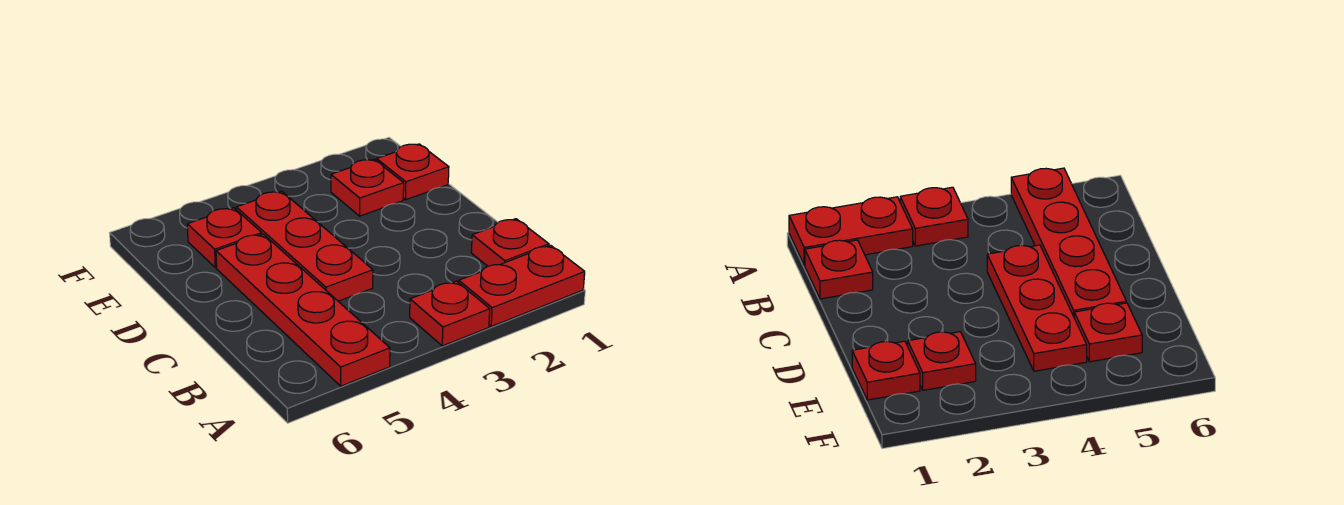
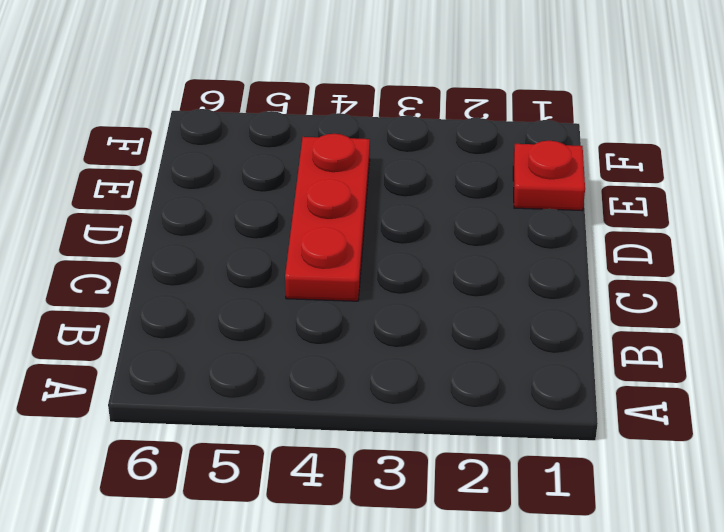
none -> red 1x2 plate [459,245,585,326]
none -> red 1x1 plate [410,281,490,346]

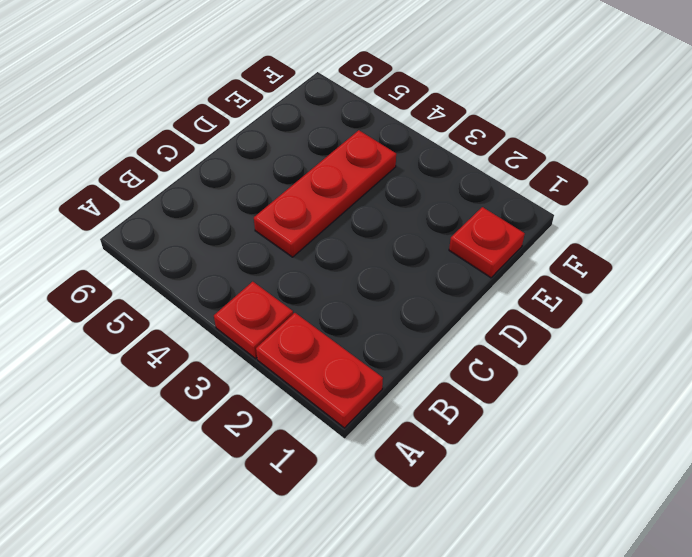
none -> red 1x4 plate [216,234,390,386]
none -> red 1x1 plate [471,219,549,266]

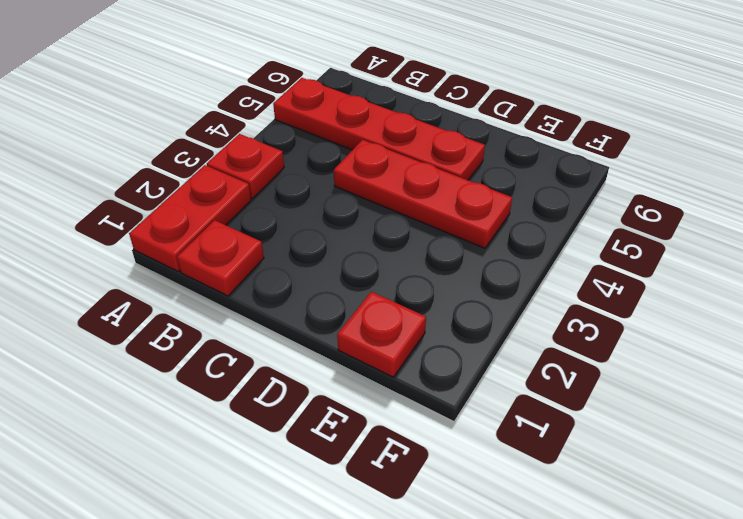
none -> red 1x1 plate [331,159,404,216]
none -> red 1x1 plate [187,208,262,268]

